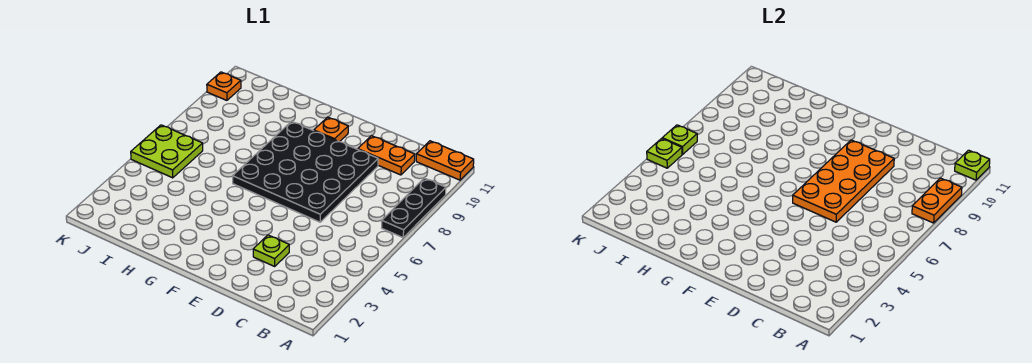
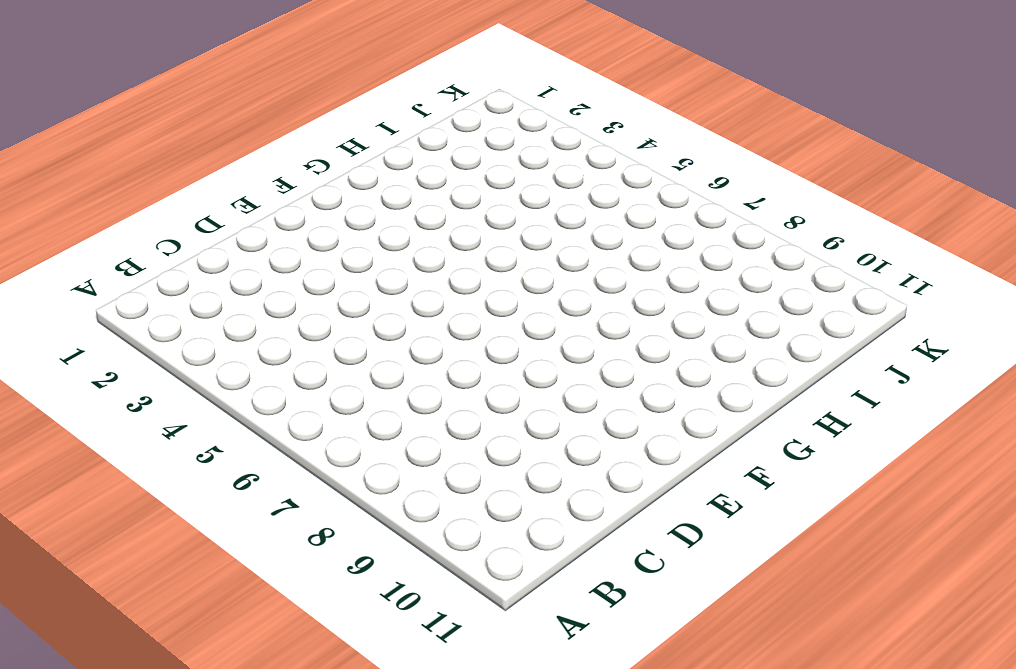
none -> black 1x3 plate [382,178,446,238]
none -> orange 1x2 plate [416,141,474,180]
none -> orange 1x2 plate [358,136,415,175]

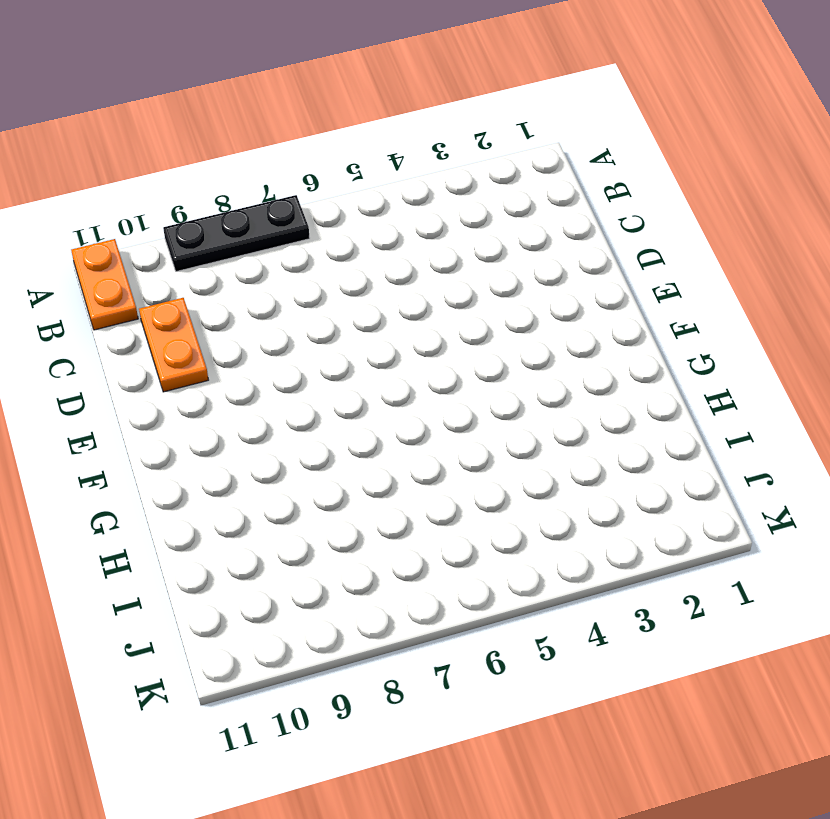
none -> lime 1x1 plate [253,235,289,266]
none -> black 4x4 plate [233,121,378,222]
none -> orange 1x1 plate [313,117,348,142]

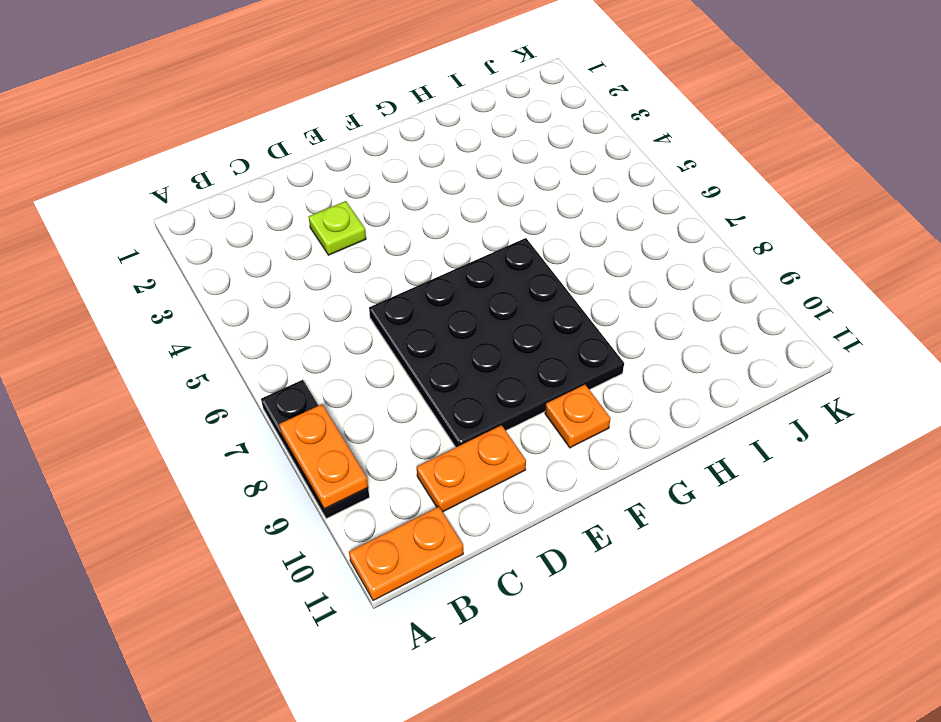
none -> lime 2x2 plate [131,125,203,178]
none -> orange 1x1 plate [207,72,241,100]
none -> lime 1x1 plate [955,150,990,180]

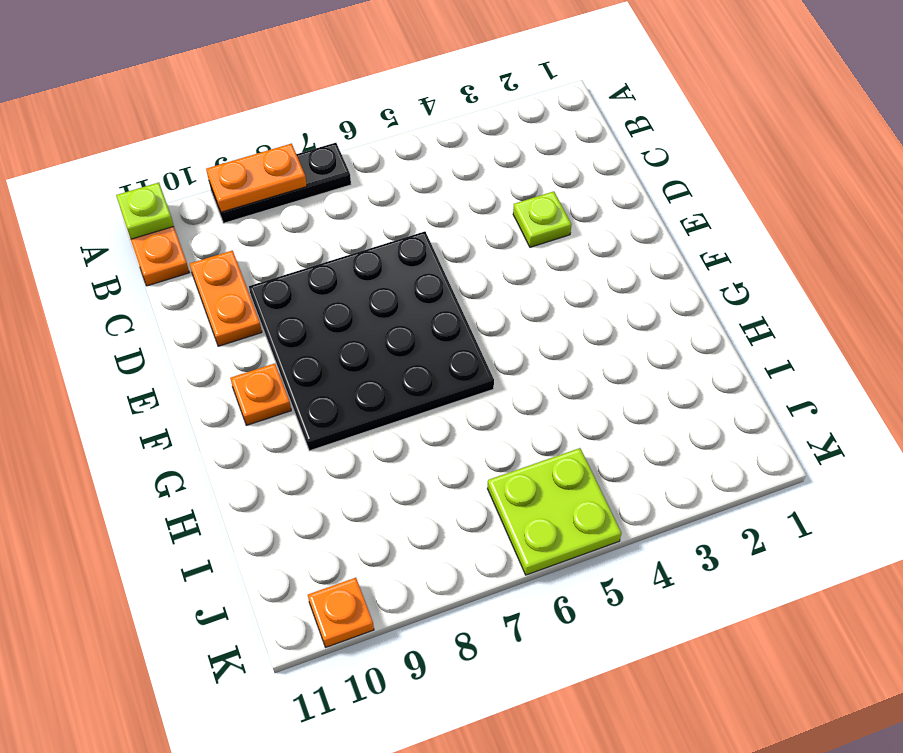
none -> orange 2x4 plate [793,140,894,222]
none -> lime 1x1 plate [647,138,682,168]
none -> lime 1x1 plate [662,125,697,154]

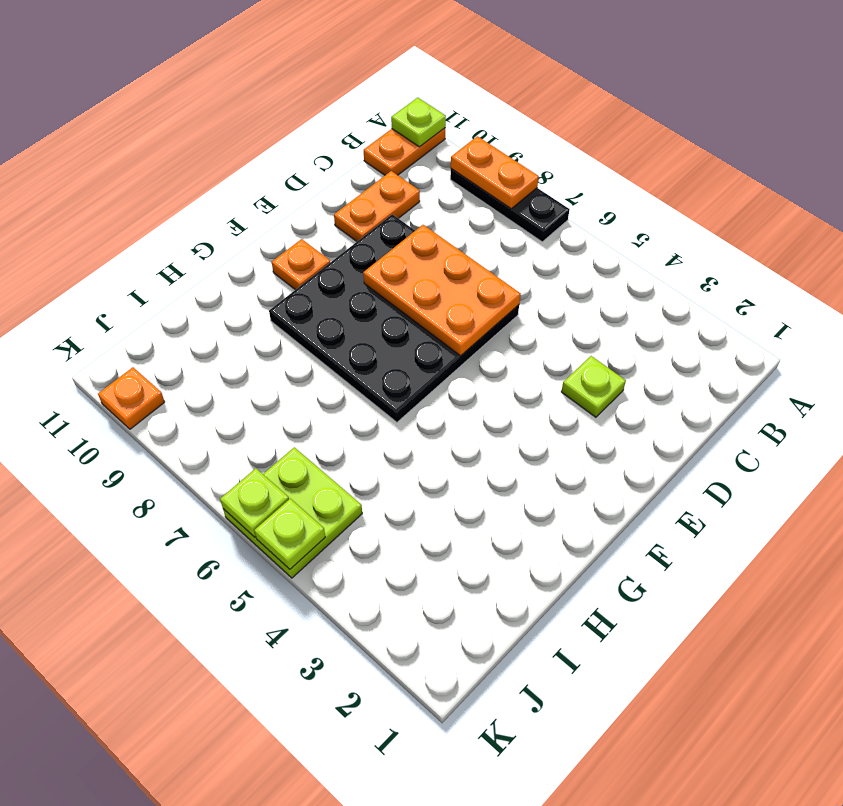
orange 2x3 plate [363,225,520,356] -> orange 2x4 plate [793,140,894,222]

